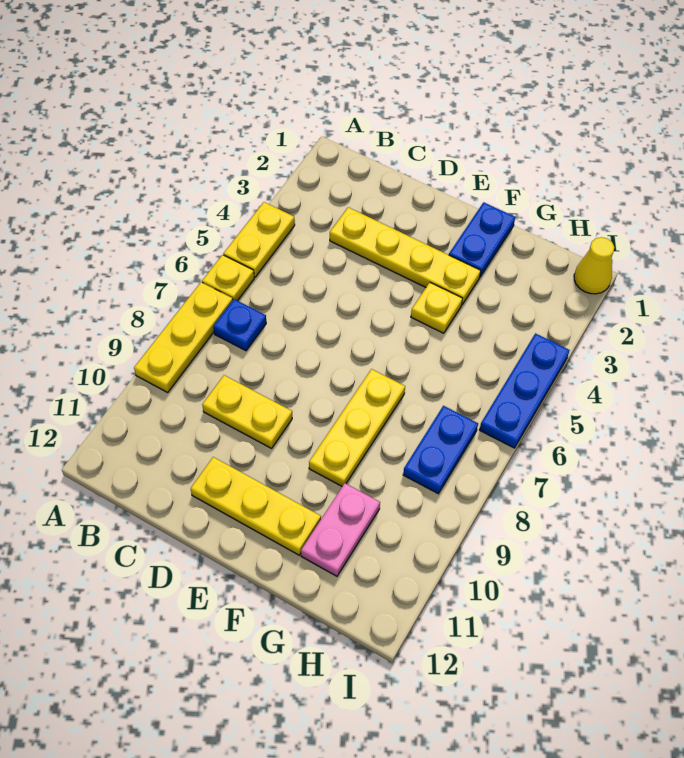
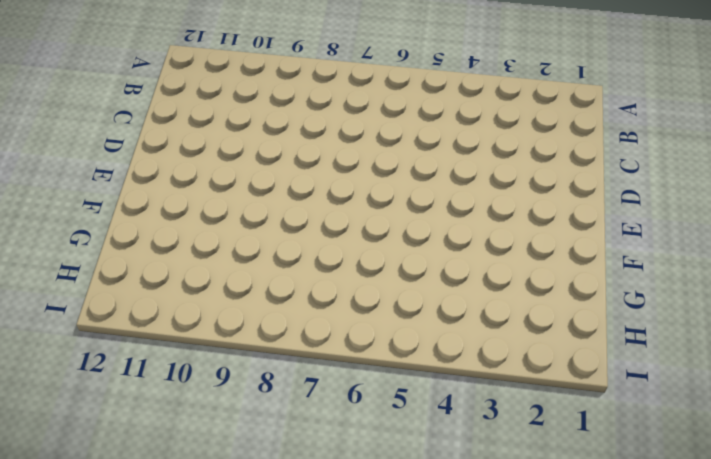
none -> yellow 1x2 plate [223,202,295,277]
none -> yellow 1x1 plate [202,255,254,301]
none -> yellow 1x3 plate [134,282,233,392]

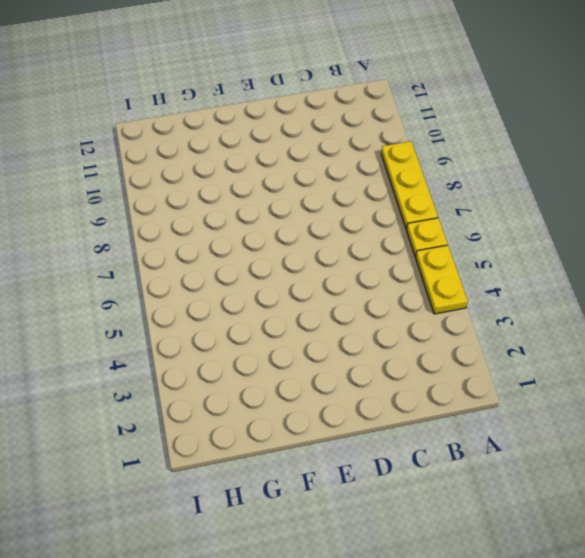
none -> blue 1x1 plate [213,299,266,351]
none -> yellow 1x4 plate [330,207,481,304]
none -> yellow 1x2 plate [202,375,292,448]

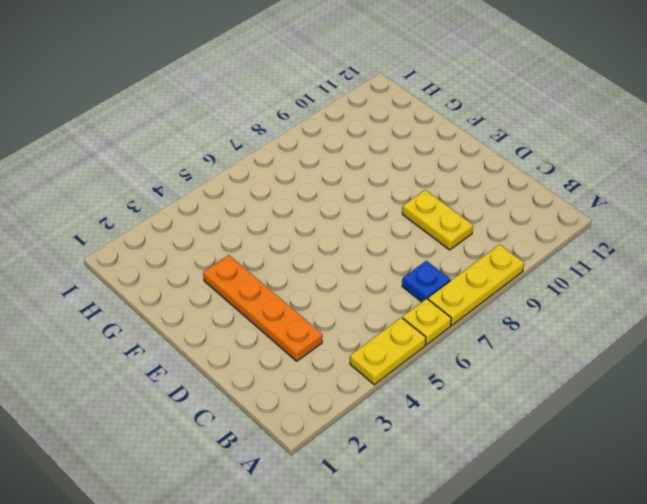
orange 1x4 plate [203,255,322,361] -> yellow 1x4 plate [330,207,481,304]
none -> yellow 1x3 plate [191,457,321,555]
none -> blue 1x2 plate [449,202,515,277]
none -> yellow 1x1 plate [411,283,463,333]

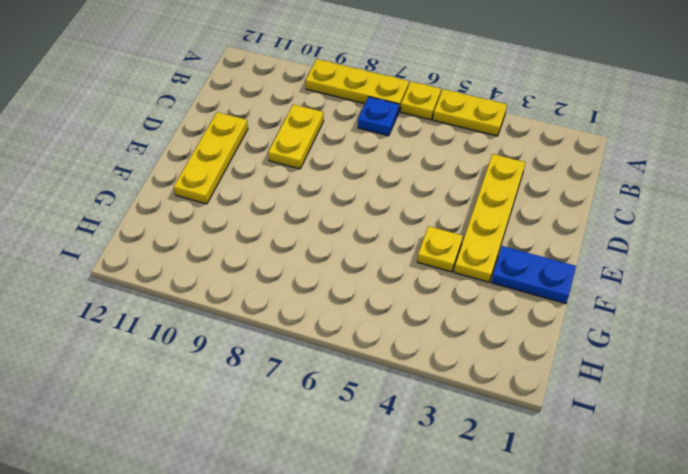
none -> yellow 1x3 plate [309,369,405,486]
none -> pink 1x2 plate [301,483,380,576]
none -> blue 1x2 plate [403,406,478,494]

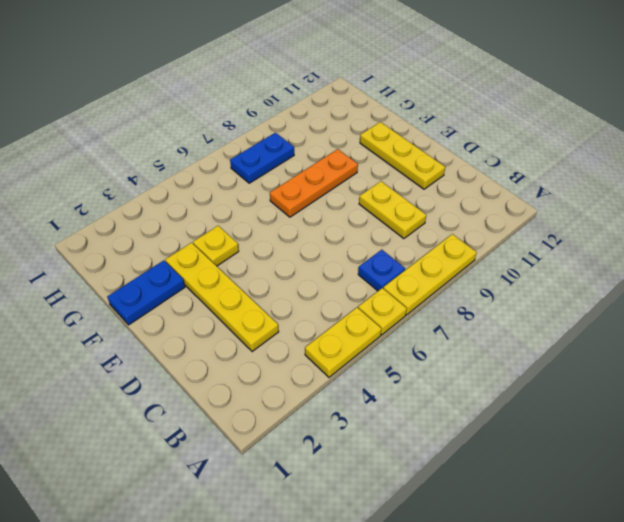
orange 1x3 plate [270,149,358,217] -> yellow 1x3 plate [309,369,405,486]
none -> pink 1x2 plate [301,483,380,576]
none -> yellow 1x1 cone [574,237,614,294]
none -> blue 1x3 plate [480,333,570,448]

